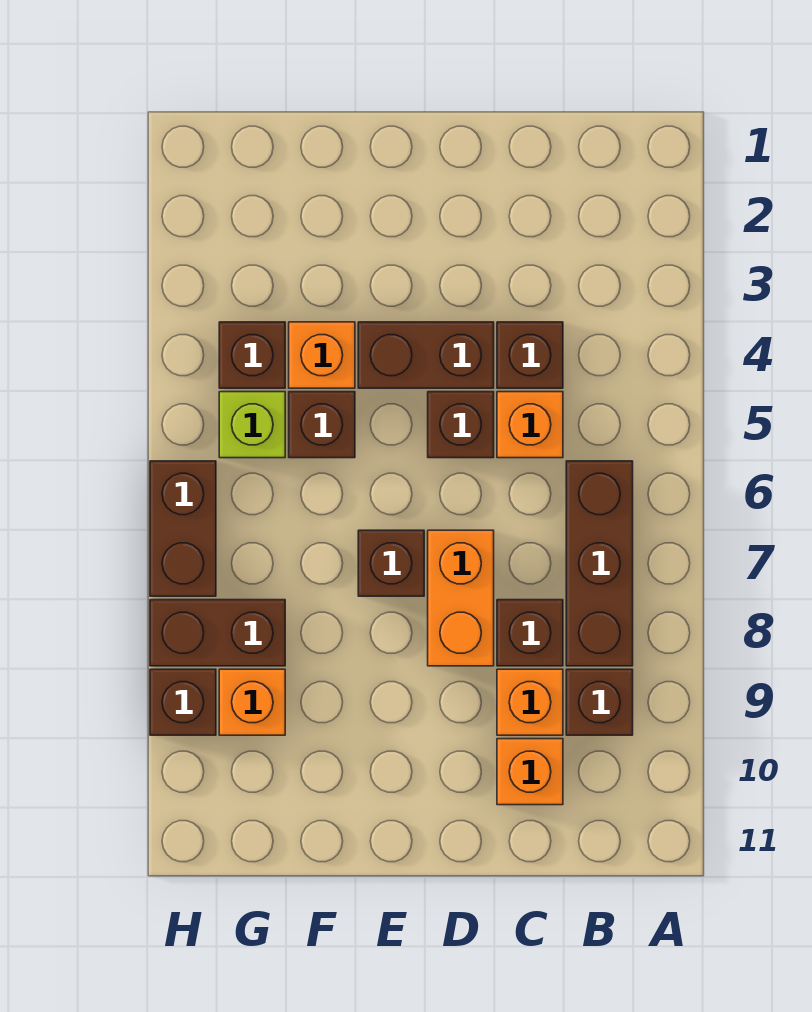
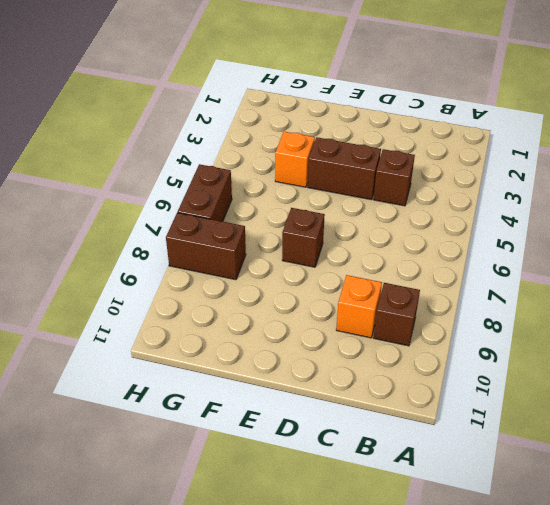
none -> brown 1x3 brick [566,461,633,666]
none -> orange 1x1 brick [497,392,563,458]
none -> brown 1x1 brick [497,600,563,666]

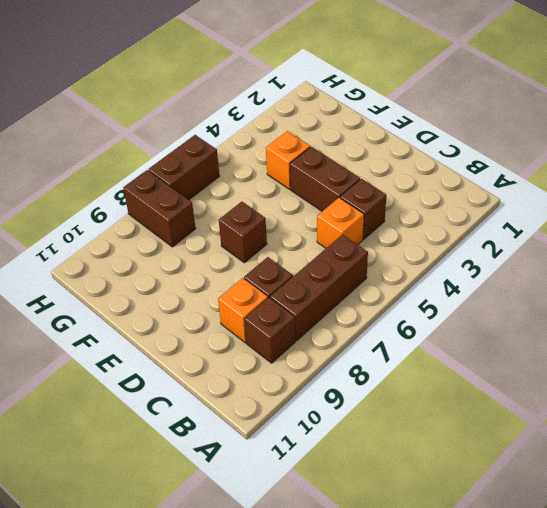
none -> orange 1x1 brick [497,739,563,805]
none -> brown 1x1 brick [428,392,494,458]
none -> orange 1x2 brick [428,530,494,666]

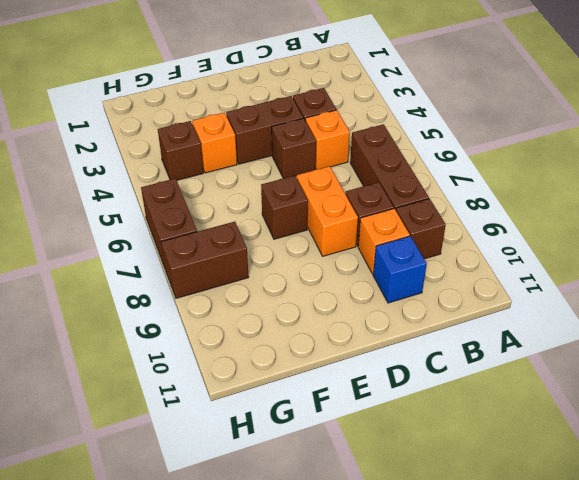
blue 1x1 brick [373,236,427,303] -> orange 1x1 brick [497,739,563,805]
none -> brown 1x1 brick [289,392,355,458]
none -> lime 1x1 brick [219,392,285,458]
none -> orange 1x1 brick [219,669,285,735]

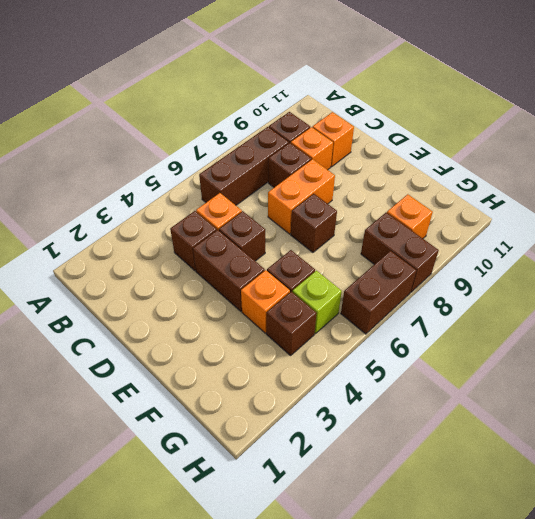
none -> brown 1x1 brick [150,669,216,735]

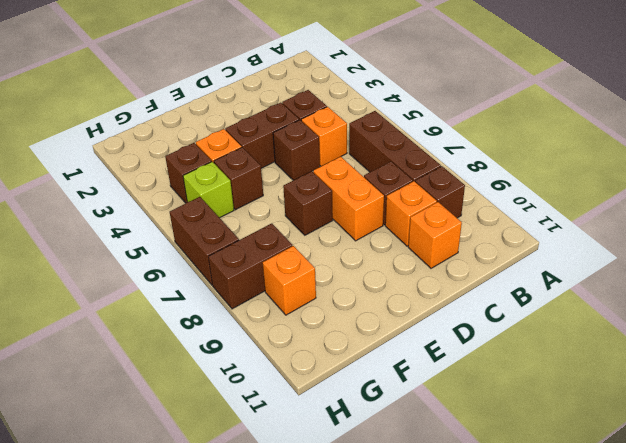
none -> brown 1x1 brick [150,669,216,735]

